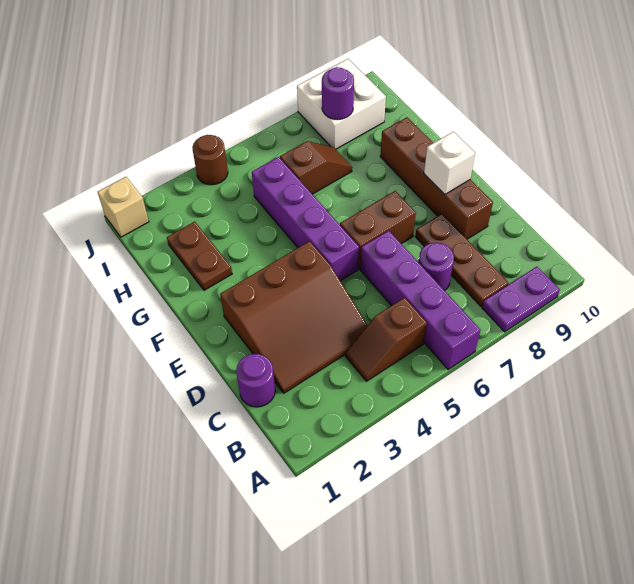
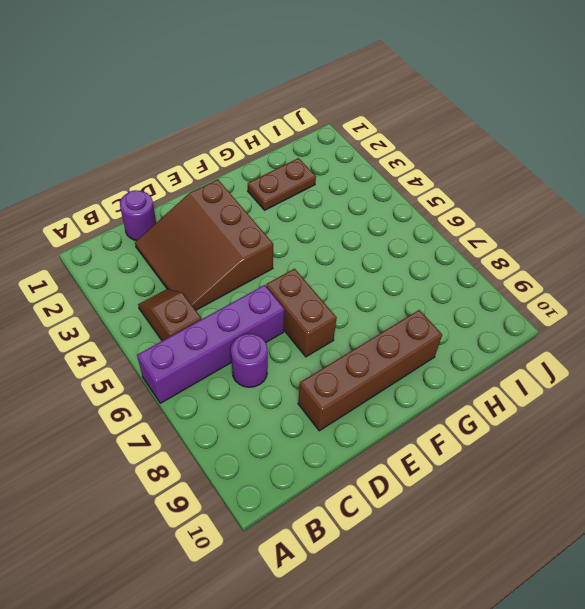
none -> purple 1x2 plate [482,267,560,332]
none -> brown 1x3 plate [415,214,509,307]
none -> purple 1x4 brick [252,157,359,281]

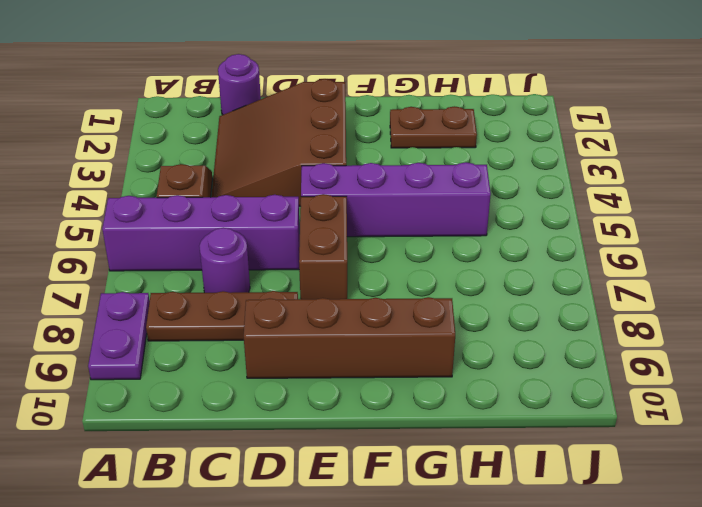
none -> brown 1x2 slope [280,141,352,194]
none -> white 2x2 brick [297,59,386,149]
none -> tan 1x1 brick [98,177,149,237]

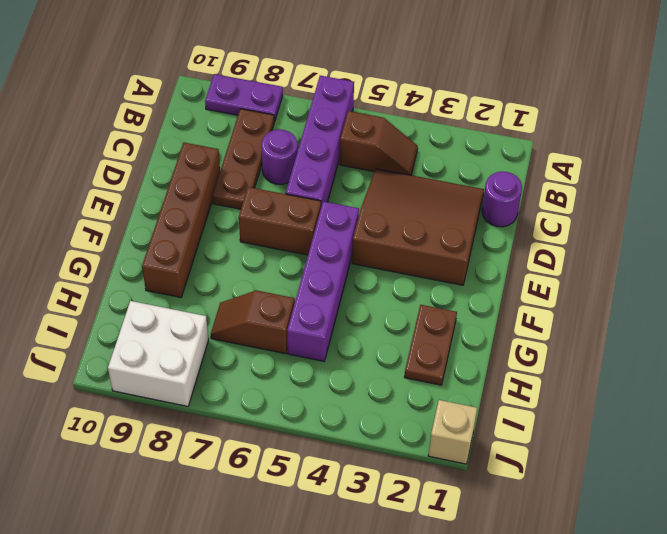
none -> brown 1x1 round brick [192,135,228,185]
none -> white 1x1 brick [424,132,475,195]
none -> purple 1x1 round brick [322,67,354,120]

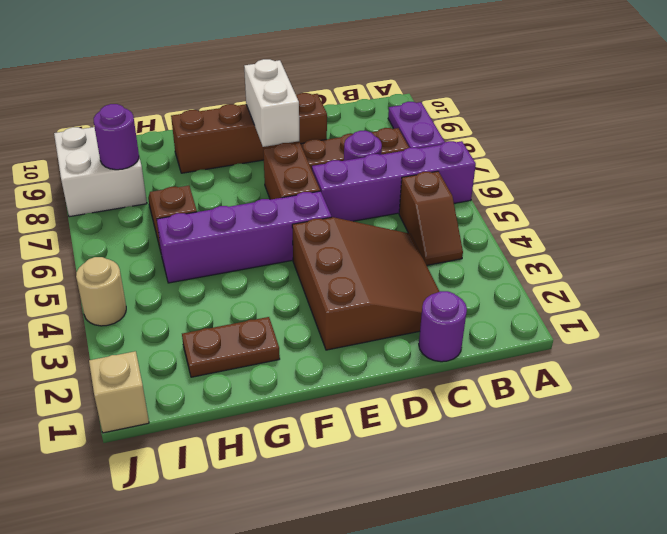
white 1x2 brick [244,59,299,147] -> white 1x1 brick [424,132,475,195]
tan 1x1 round brick [76,257,126,326] -> brown 1x1 round brick [192,135,228,185]

